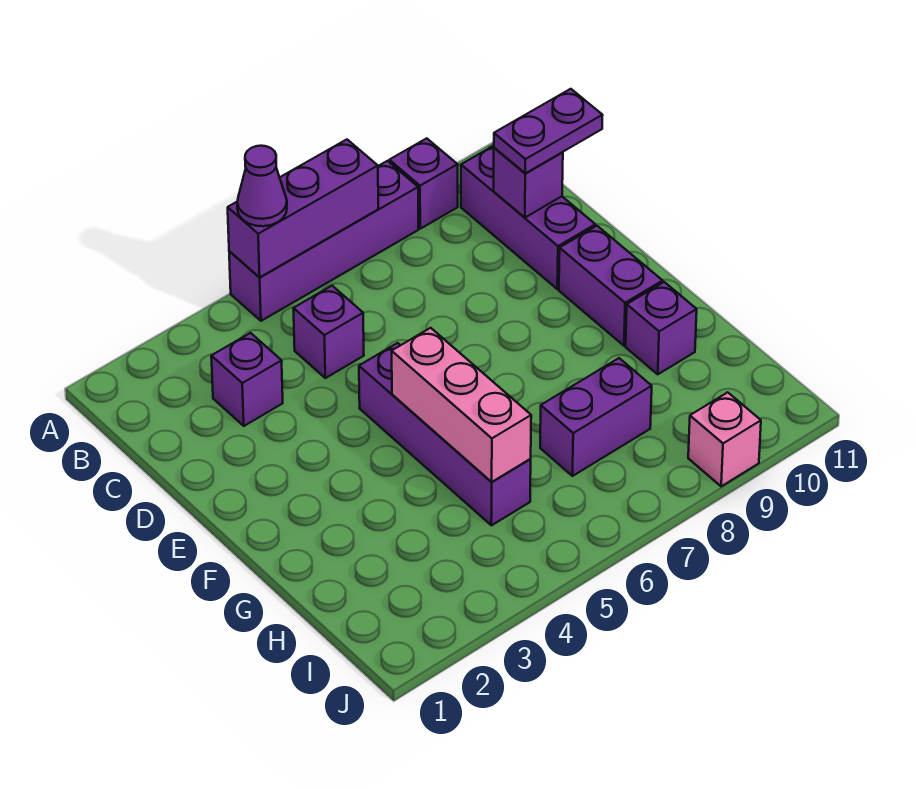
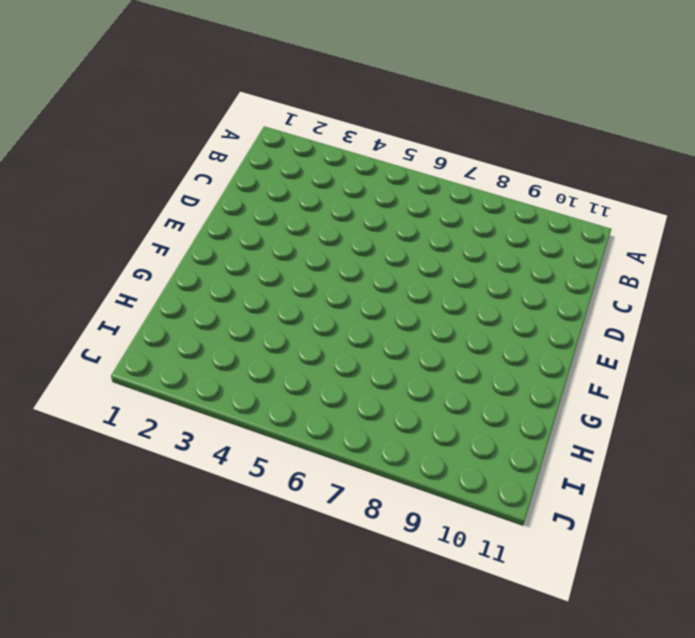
none -> purple 1x4 brick [229,161,418,321]
none -> purple 1x1 brick [389,138,458,229]
none -> purple 1x3 brick [461,146,595,289]

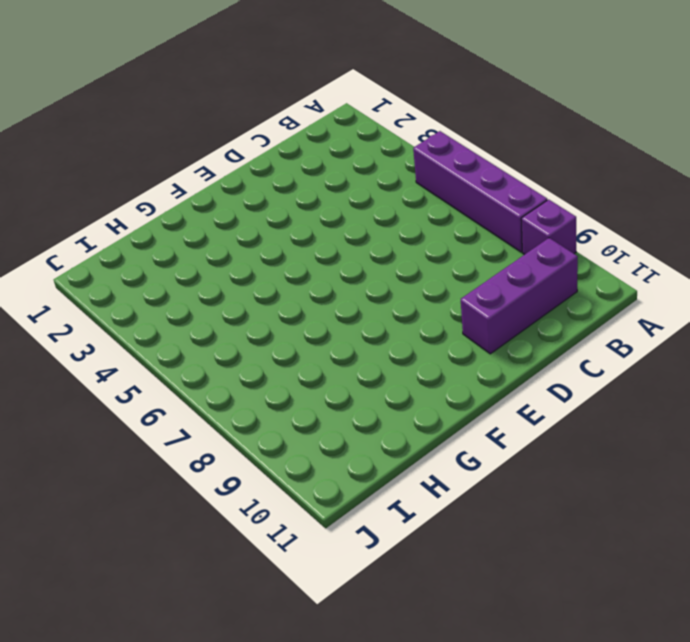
none -> purple 1x1 brick [211,333,283,426]
none -> purple 1x1 brick [293,286,364,378]
none -> purple 1x4 brick [359,343,531,525]

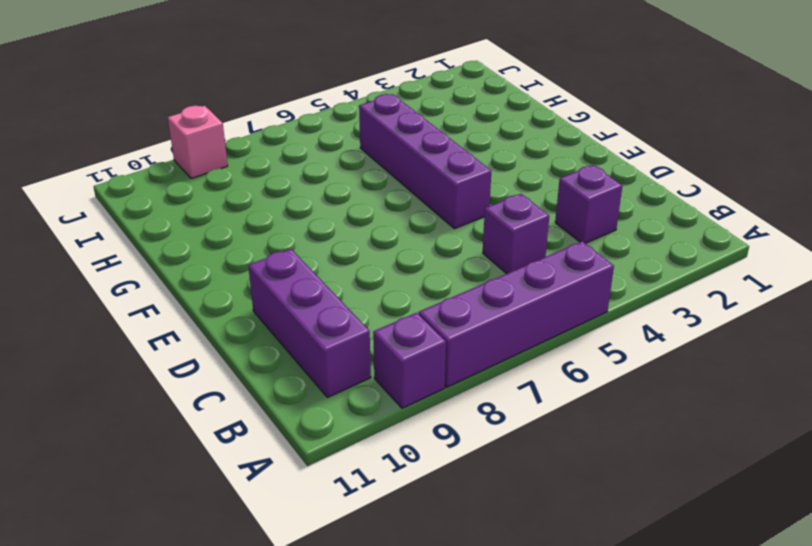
none -> purple 1x2 brick [559,226,663,346]
none -> purple 1x1 brick [626,282,697,374]
none -> purple 1x2 brick [540,358,652,476]

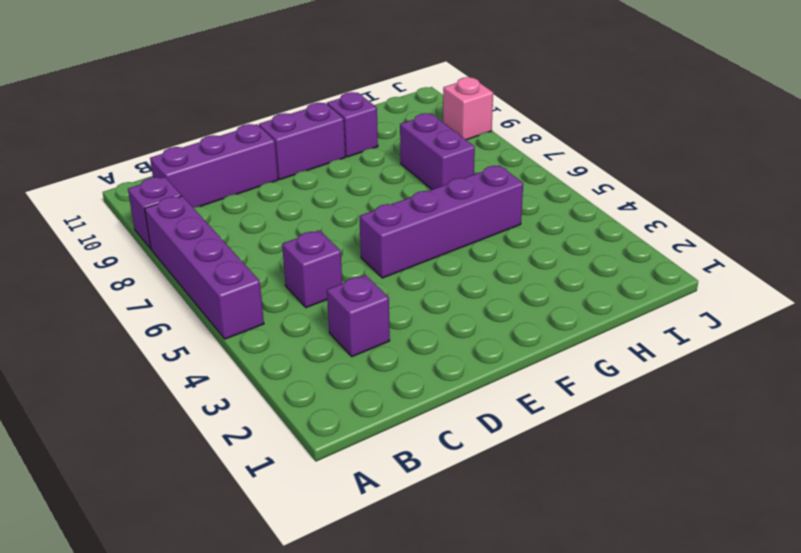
none -> purple 1x3 brick [228,140,378,278]
none -> purple 1x1 brick [494,148,563,218]
none -> pink 1x3 brick [392,328,531,482]

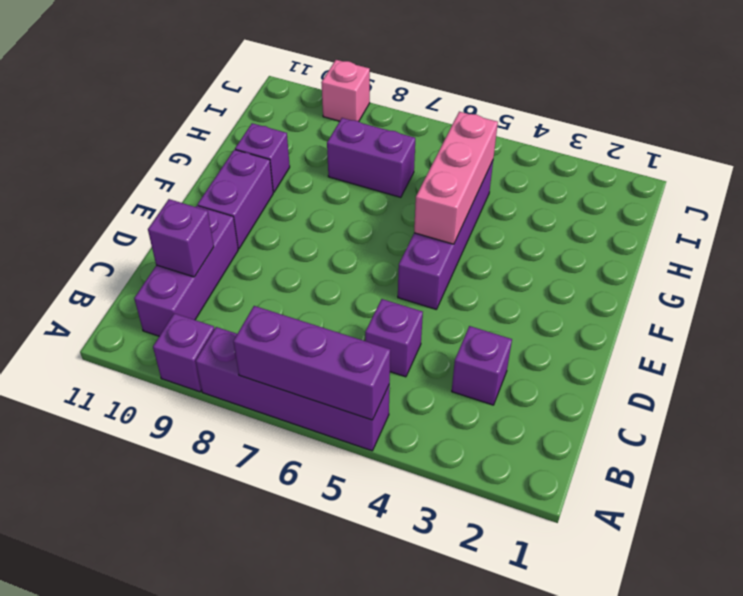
none -> purple 1x1 cone [237,146,287,226]
none -> purple 1x2 plate [494,89,603,173]

